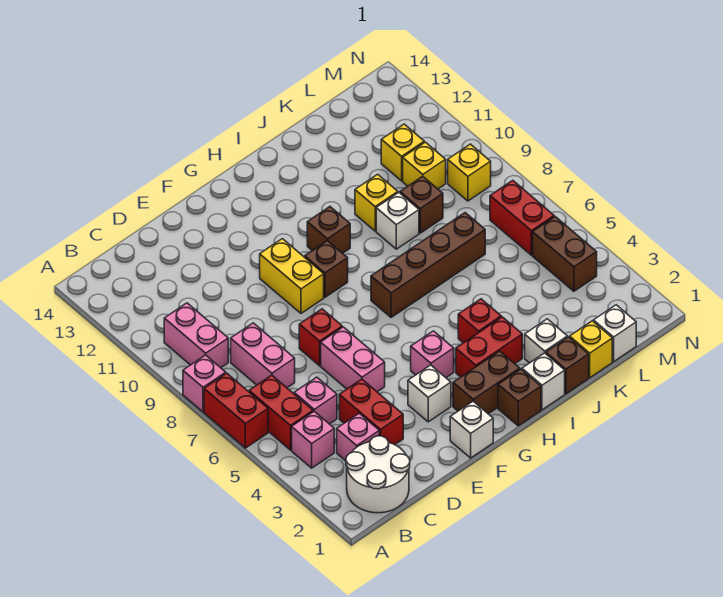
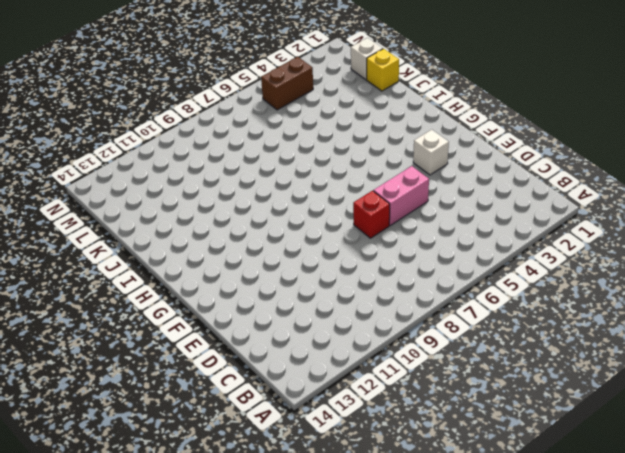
none -> red 1x2 brick [204,373,268,448]
none -> pink 1x1 brick [183,355,226,412]
none -> white 2x2 round brick [346,436,410,513]
none -> pink 1x1 brick [292,411,334,468]

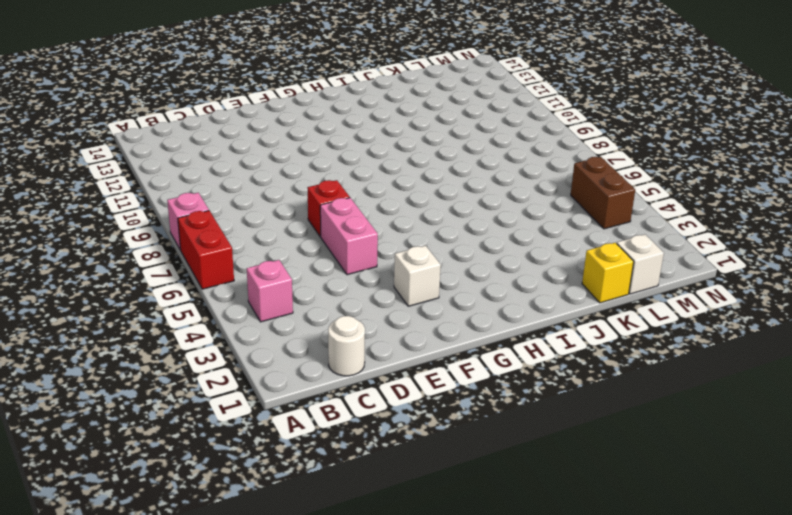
white 1x1 round brick [328,316,365,376] -> white 2x2 round brick [346,436,410,513]
none -> red 1x2 brick [249,375,313,450]
none -> pink 1x2 brick [164,303,228,368]
none -> pink 1x1 brick [337,413,379,461]
none -> pink 1x1 brick [294,377,337,424]

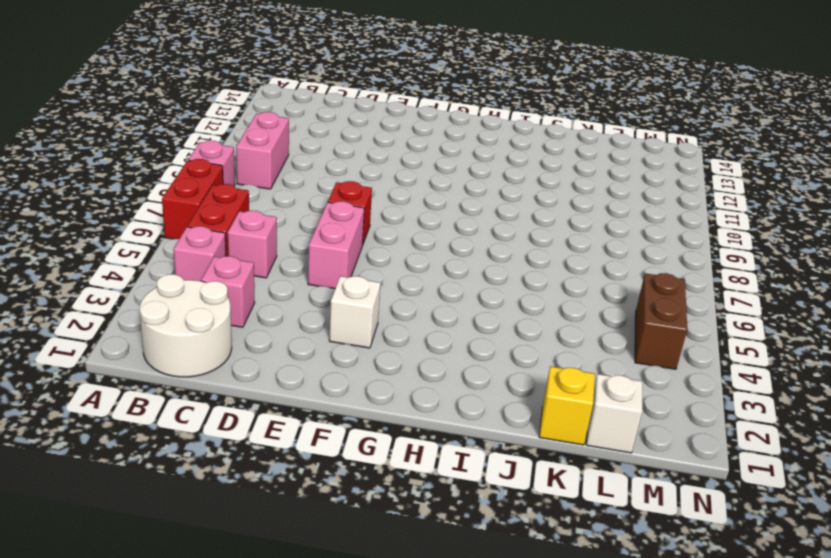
none -> pink 1x2 brick [231,323,295,388]
none -> red 1x2 brick [339,379,403,445]
none -> white 1x1 brick [450,401,493,458]
none -> yellow 1x2 brick [260,239,324,313]

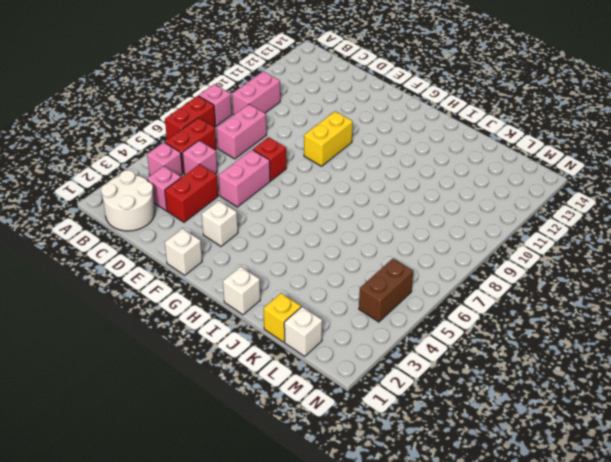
none -> brown 1x2 brick [453,351,520,414]
none -> pink 1x1 brick [411,331,454,378]
none -> brown 1x1 brick [305,241,348,297]
none -> brown 1x1 brick [498,369,541,426]

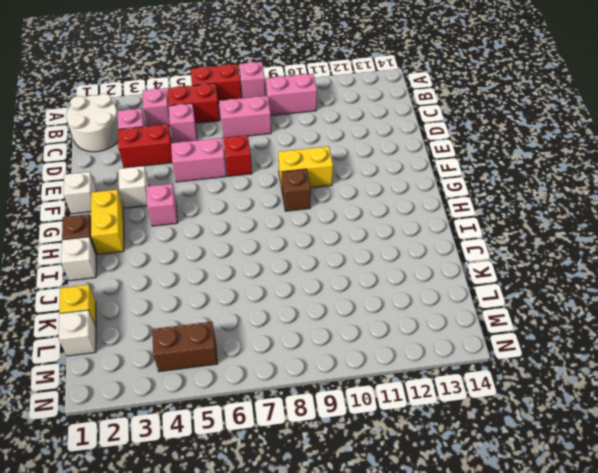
yellow 1x2 brick [91,190,124,254] -> brown 1x2 brick [453,351,520,414]
none -> red 1x2 brick [456,317,522,377]
none -> brown 1x4 brick [371,213,485,317]
none -> brown 1x1 brick [307,207,350,253]
none -> red 1x1 brick [458,299,501,343]

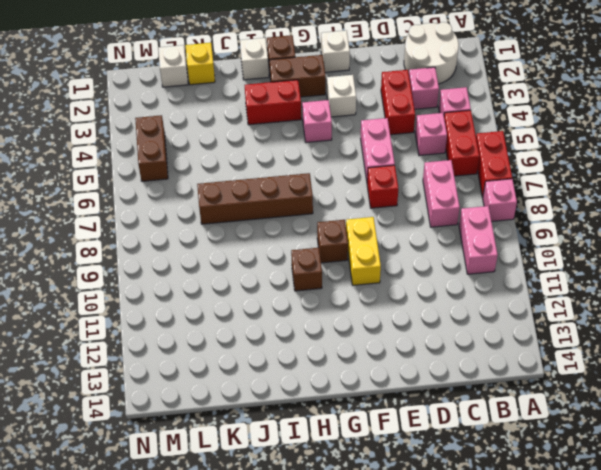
none -> red 1x1 brick [458,299,501,343]
none -> brown 1x1 brick [546,337,589,394]
none -> white 1x1 brick [525,319,567,363]
none -> white 1x1 brick [376,193,419,249]

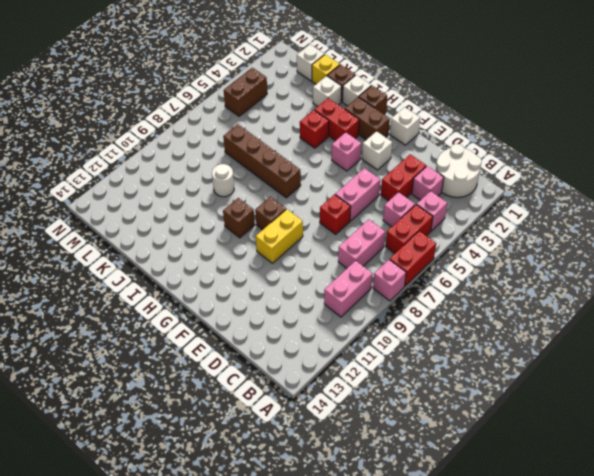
white 1x1 round brick [212,164,234,197] -> white 1x1 brick [376,193,419,249]
none -> yellow 1x1 brick [355,174,398,231]
none -> brown 1x1 brick [400,176,443,233]
none -> yellow 1x1 brick [403,142,446,189]
none -> yellow 1x1 brick [381,124,424,181]

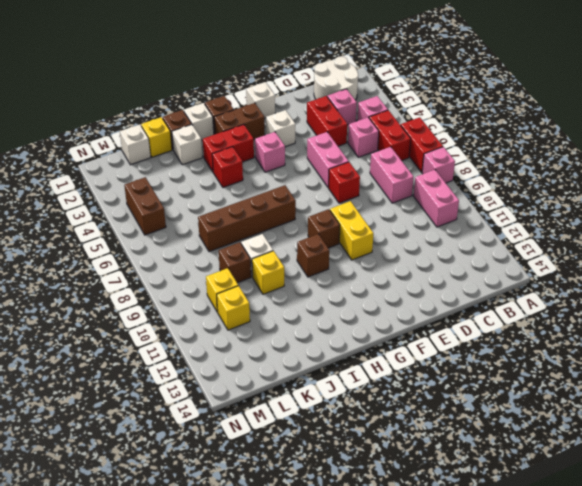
none -> red 1x2 brick [490,180,554,255]
none -> yellow 1x1 brick [448,144,491,201]

